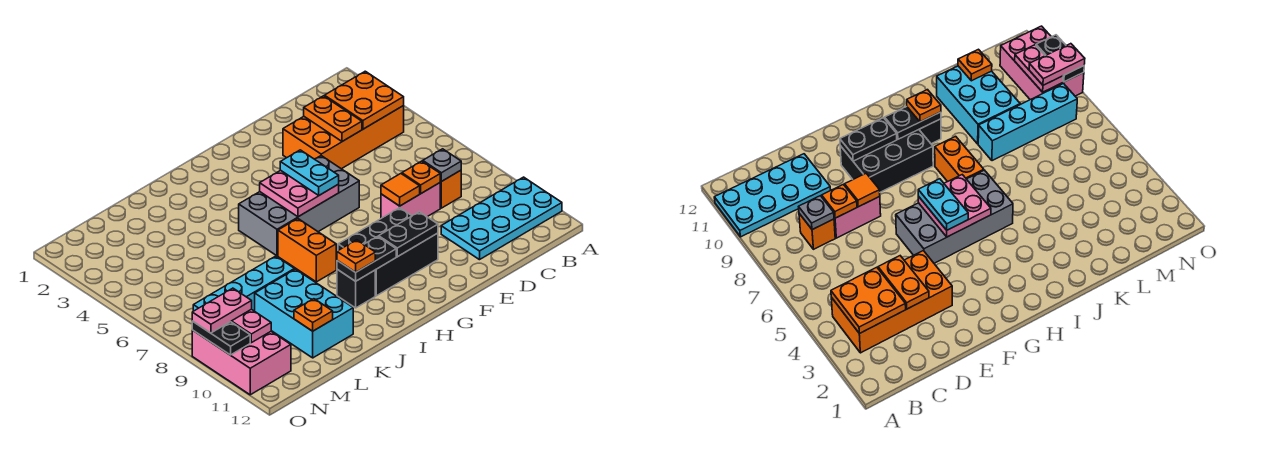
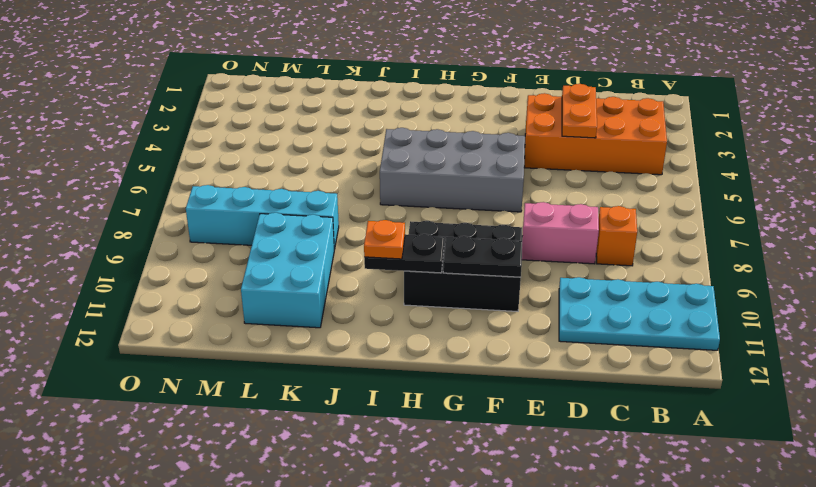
none -> orange 1x2 brick [278,219,336,282]
none -> black 1x1 brick [337,269,375,308]
none -> pink 2x3 brick [192,330,291,395]

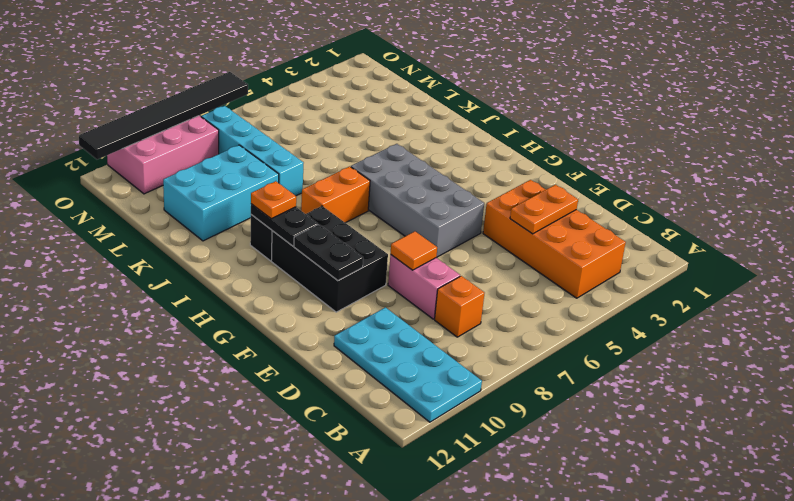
black 1x6 tile [79,72,248,159] -> black 1x2 plate [192,321,250,355]
none -> orange 2x2 plate [325,71,404,129]
none -> grey 1x1 plate [423,149,461,182]
none -> orange 1x1 plate [402,161,440,194]

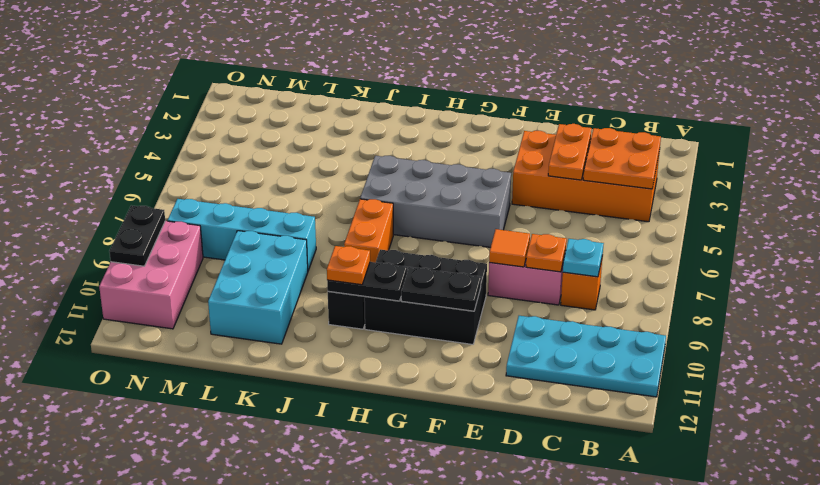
cyan 1x1 plate [563,239,604,277] -> grey 1x1 plate [423,149,461,182]
none -> pink 2x2 plate [260,170,339,217]
none -> orange 1x1 plate [294,299,333,331]
none -> pink 1x2 plate [231,309,271,343]

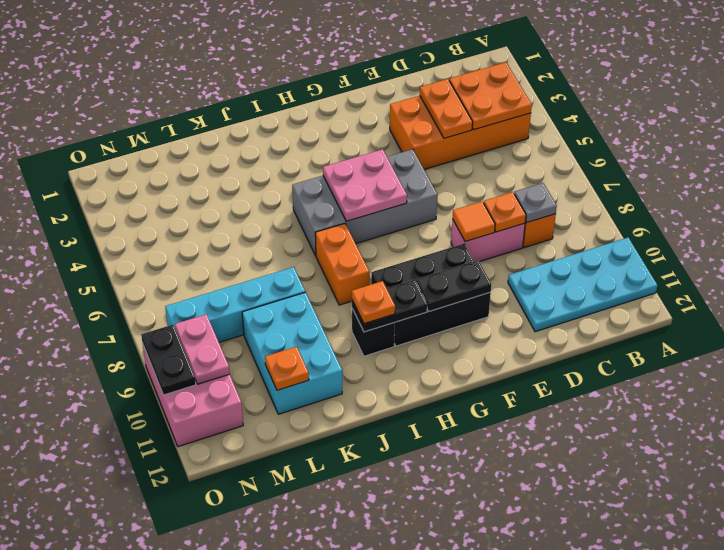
none -> cyan 1x2 plate [280,150,339,195]
none -> pink 1x2 plate [192,288,252,333]

